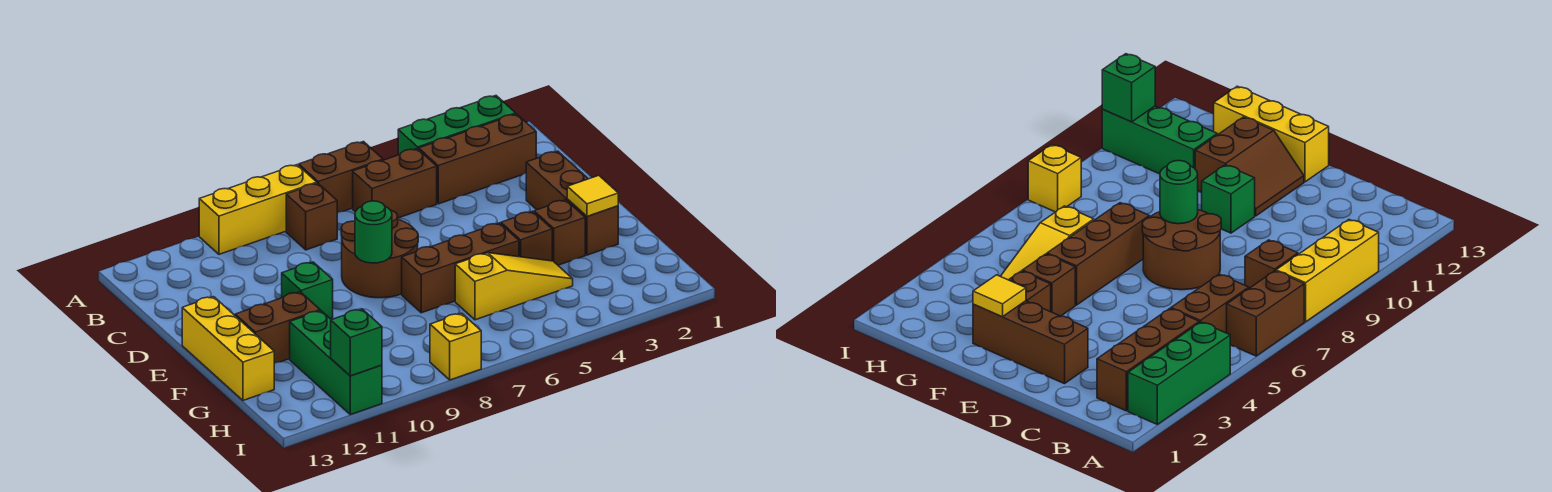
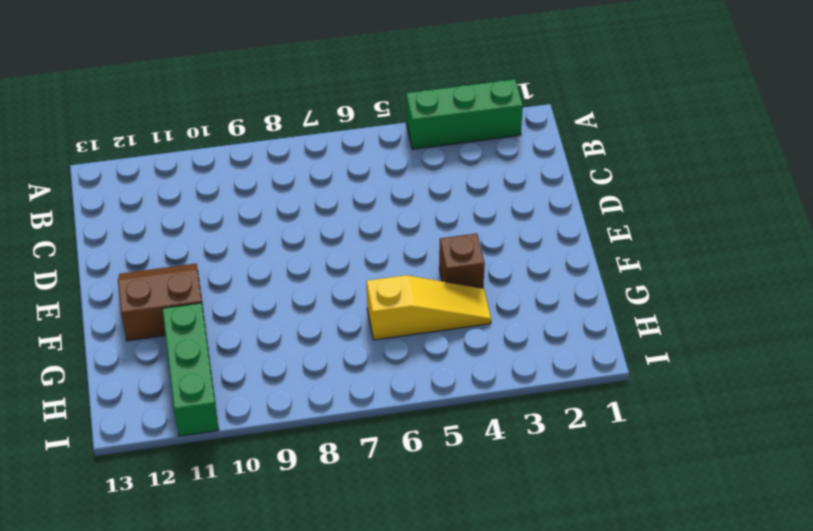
none -> brown 1x2 brick [299,142,383,213]
none -> yellow 1x3 brick [199,165,317,254]
none -> brown 1x3 brick [419,114,536,204]

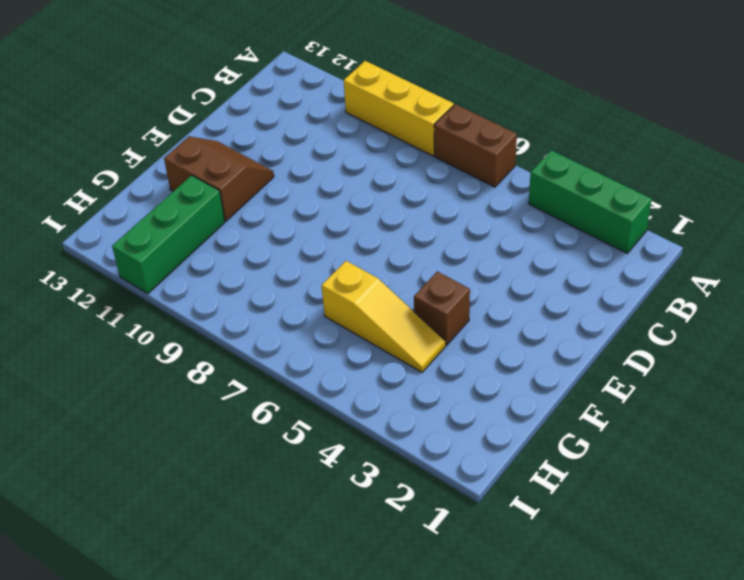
none -> brown 1x3 brick [419,114,536,204]
none -> brown 1x2 brick [353,149,437,218]
none -> brown 1x1 brick [286,183,337,250]

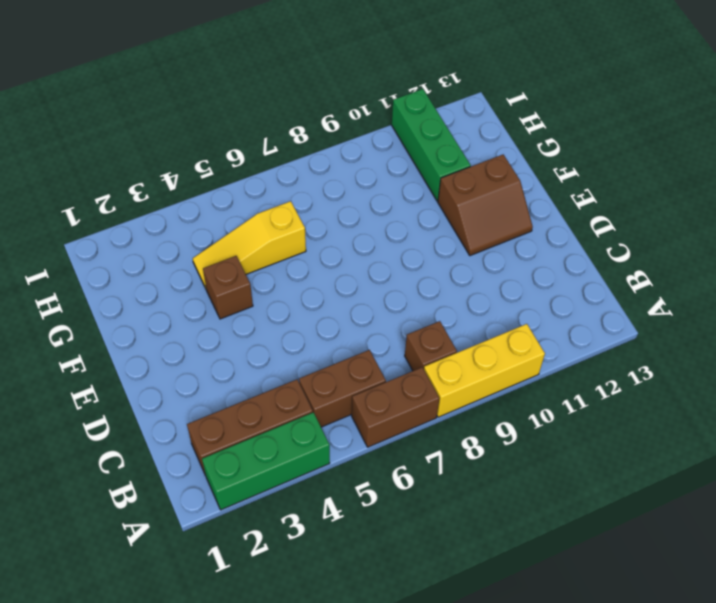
none -> brown 1x3 brick [526,151,618,255]
none -> brown 2x2 round brick [341,210,418,298]
none -> green 1x1 brick [282,262,333,319]

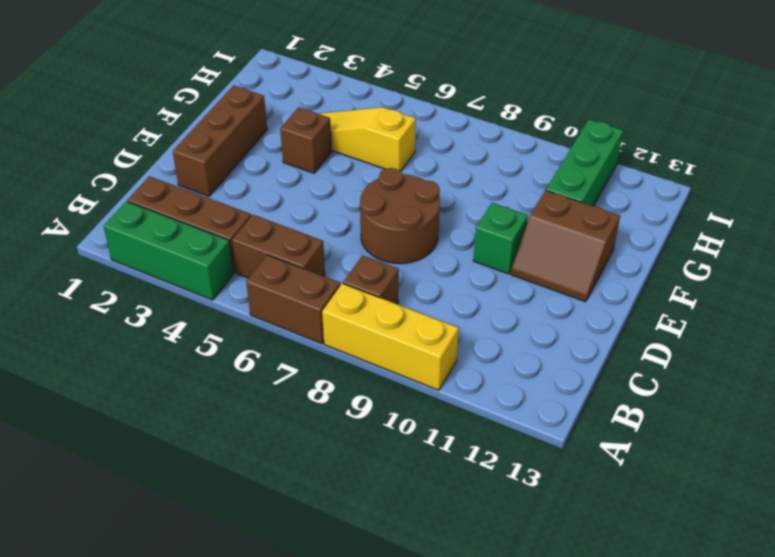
none -> yellow 1x3 brick [182,297,274,400]
none -> brown 1x1 brick [534,200,585,265]
none -> brown 1x3 brick [402,223,519,313]

